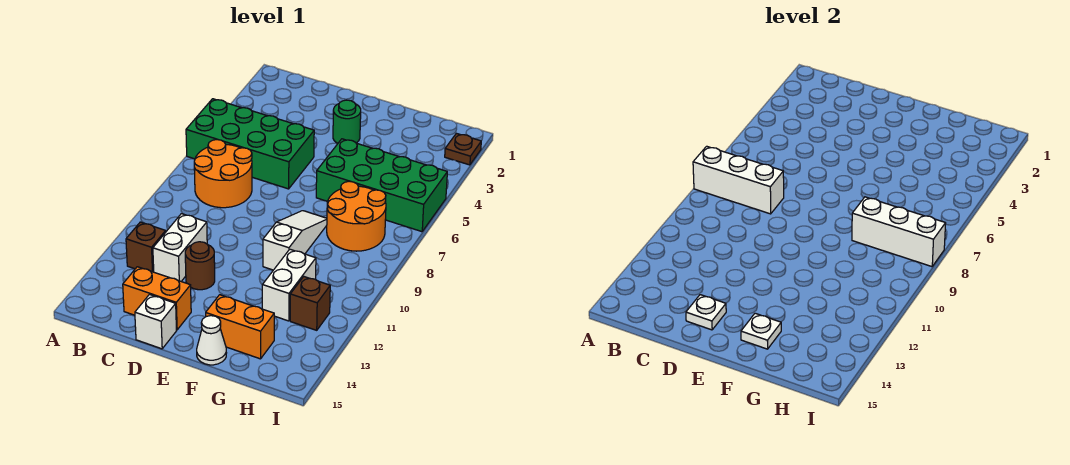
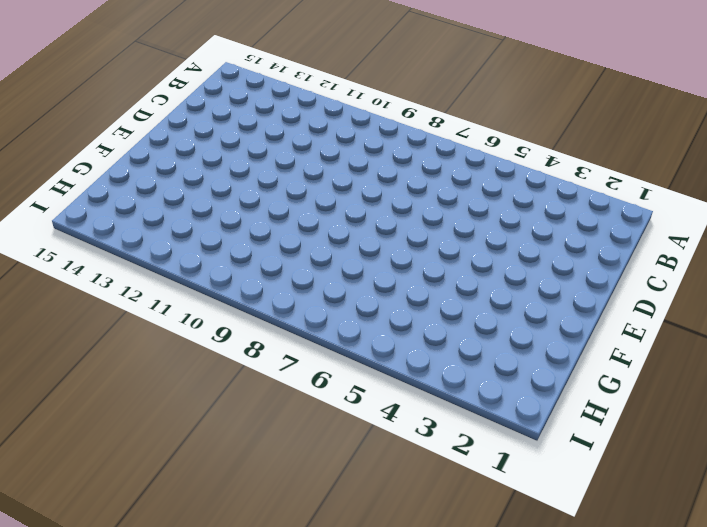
none -> green 2x4 brick [186,99,314,189]
none -> orange 2x2 round brick [194,140,252,208]
none -> brown 1x1 brick [126,222,166,272]

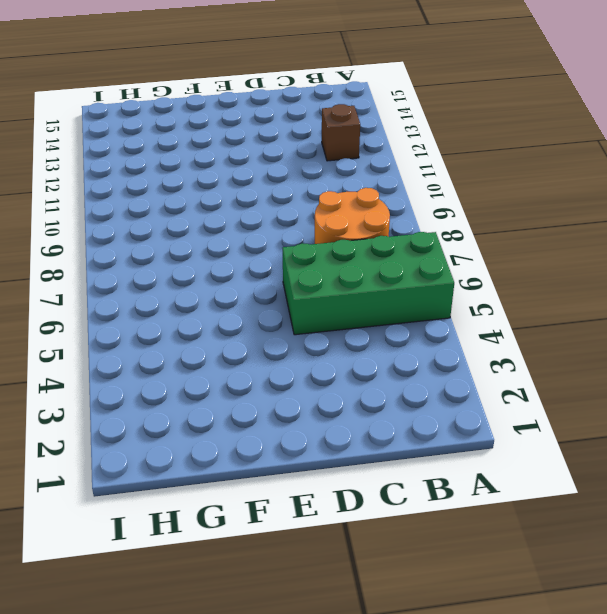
none -> white 1x2 brick [153,214,207,281]
none -> orange 1x2 brick [123,267,191,330]
none -> brown 1x1 round brick [185,242,215,290]

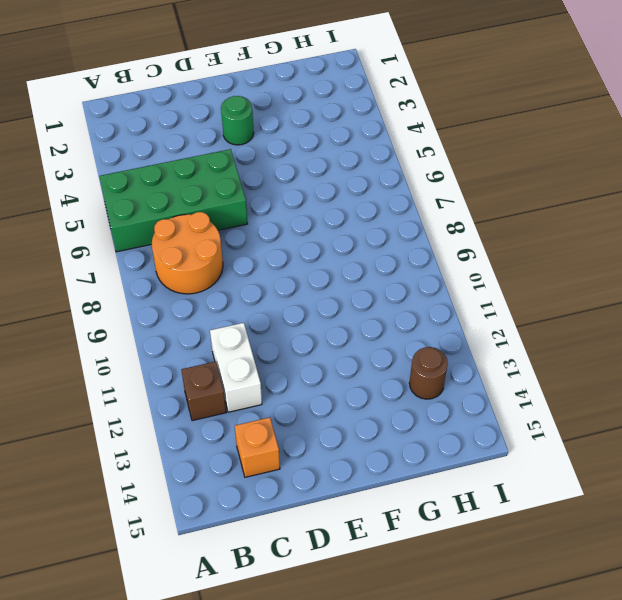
orange 1x1 brick [235,417,280,477] -> orange 1x2 brick [123,267,191,330]
brown 1x1 round brick [409,347,448,399] -> brown 1x1 round brick moved to [185,242,215,290]
none -> white 1x1 brick [135,294,177,349]
none -> green 2x4 brick [316,139,447,232]
none -> white 1x3 slope [263,211,327,270]

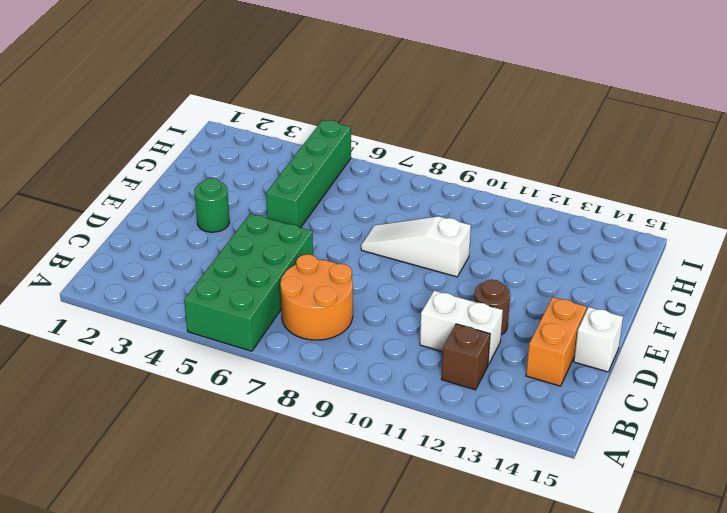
green 1x4 brick [266,120,351,228] -> green 2x4 brick [316,139,447,232]
none -> orange 1x2 brick [206,295,274,359]
none -> white 1x1 cone [197,316,226,365]
none -> orange 2x2 round brick [327,181,386,251]

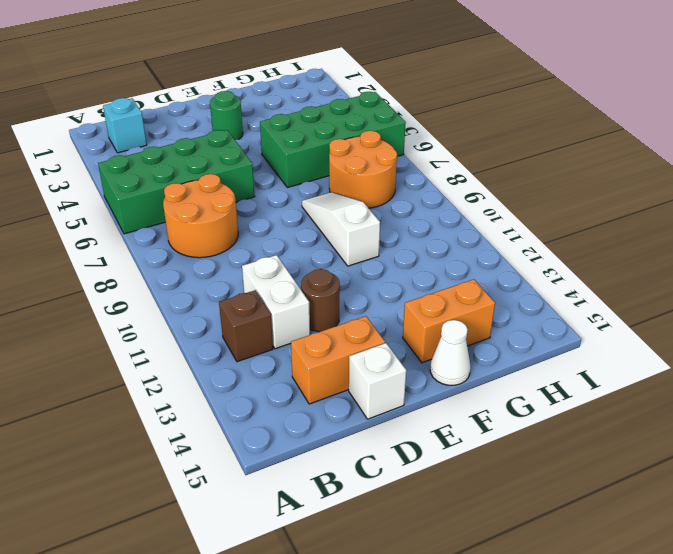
cyan 1x1 brick [103,98,147,153] -> none
none -> white 1x2 brick [262,249,316,321]
none -> brown 1x1 brick [290,277,330,330]
none -> brown 1x1 plate [445,133,481,165]

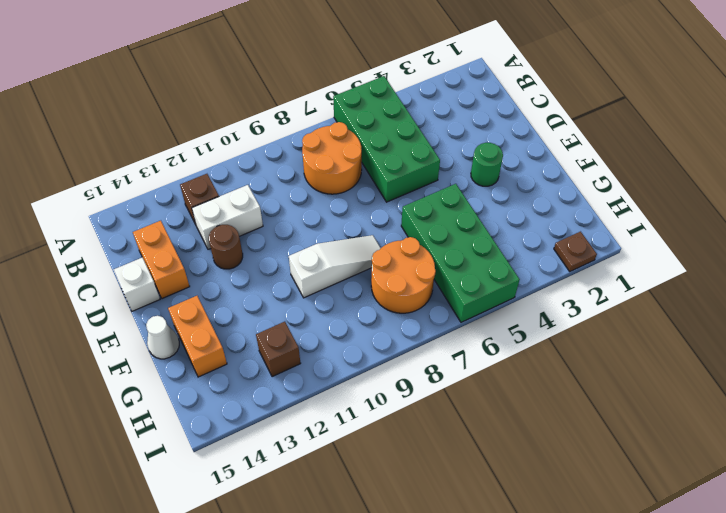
none -> white 1x2 brick [262,249,316,321]
none -> white 1x3 brick [693,146,784,214]
none -> white 1x1 plate [686,295,726,330]

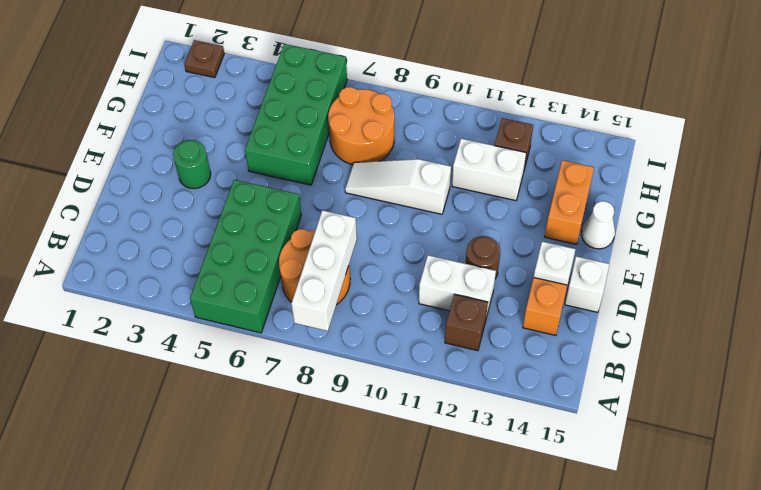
none -> white 1x1 plate [741,313,781,349]
none -> white 1x3 brick [852,197,946,266]

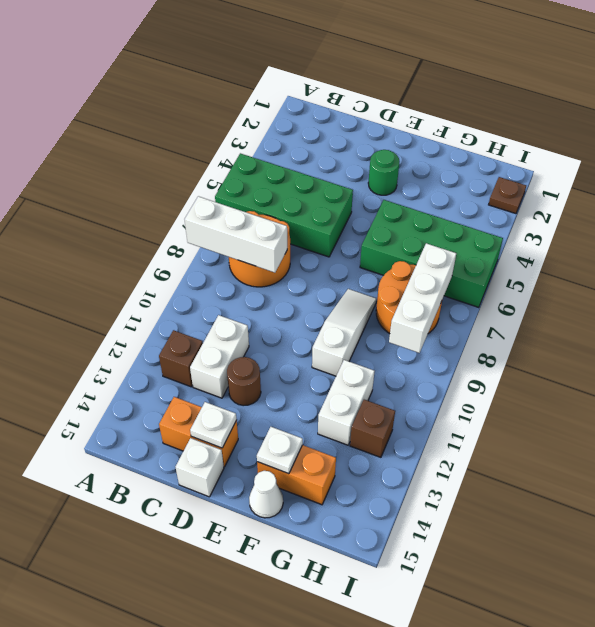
white 1x3 brick [389,243,456,353] -> white 1x3 brick turned to [852,197,946,266]

